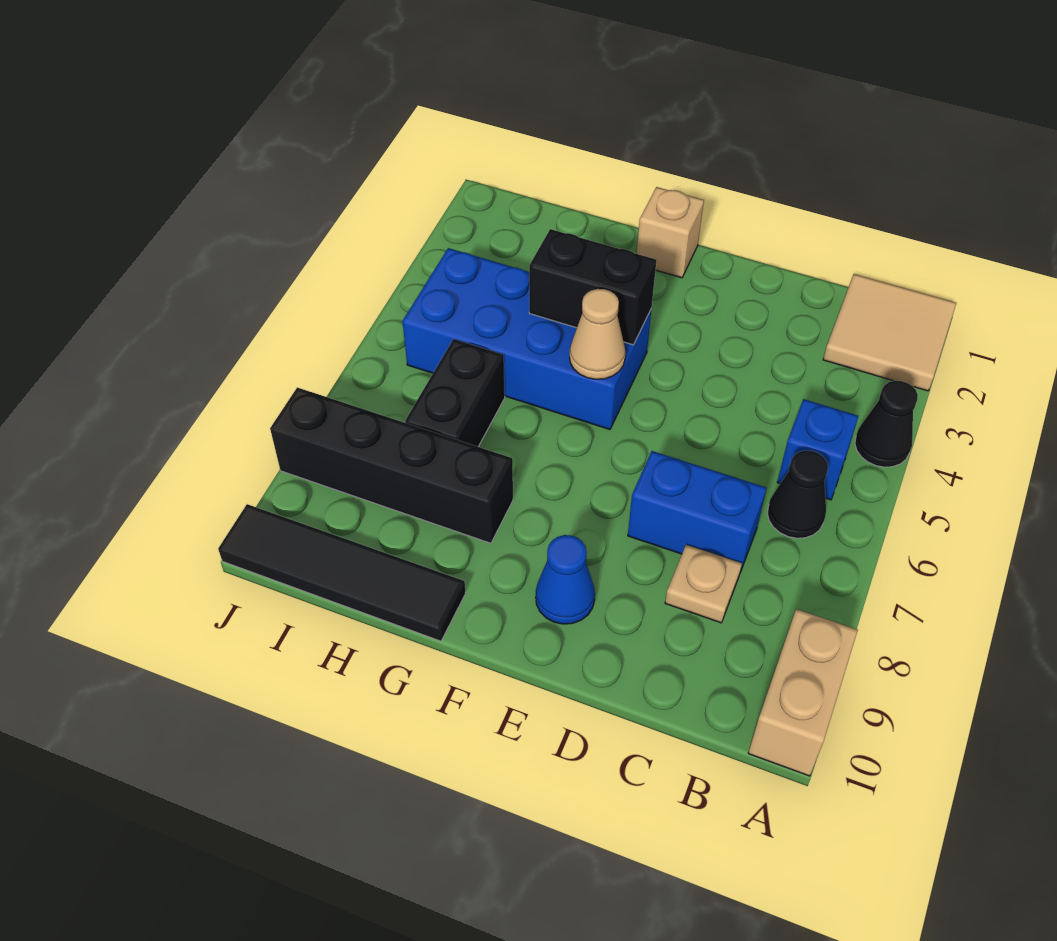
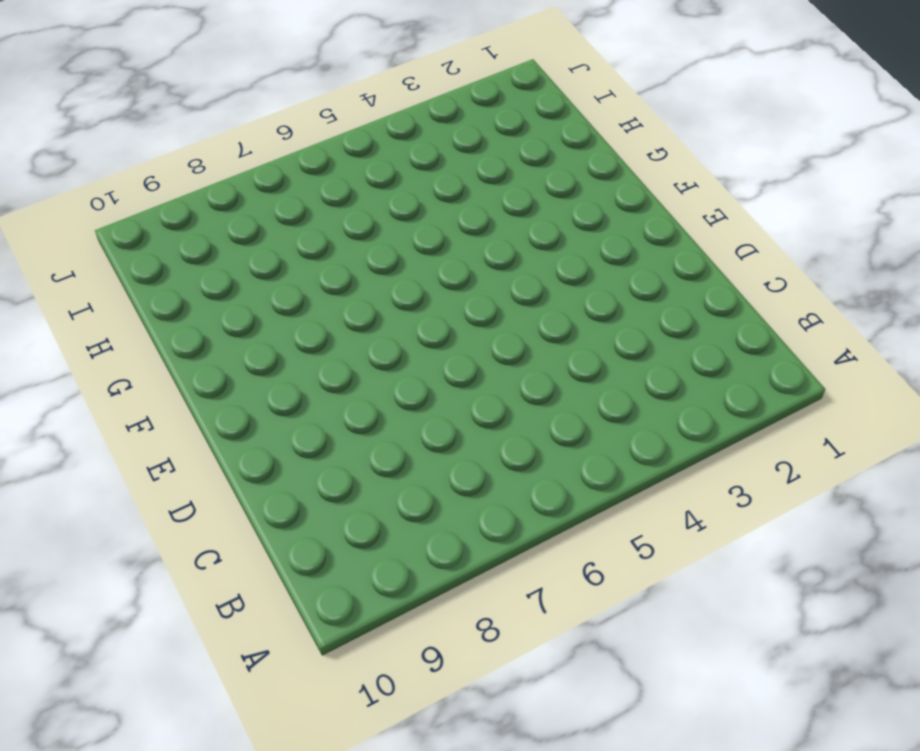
none -> tan 2x2 tile [823,274,956,391]
none -> black 1x1 cone [855,381,918,467]
none -> tan 1x2 brick [748,609,858,776]

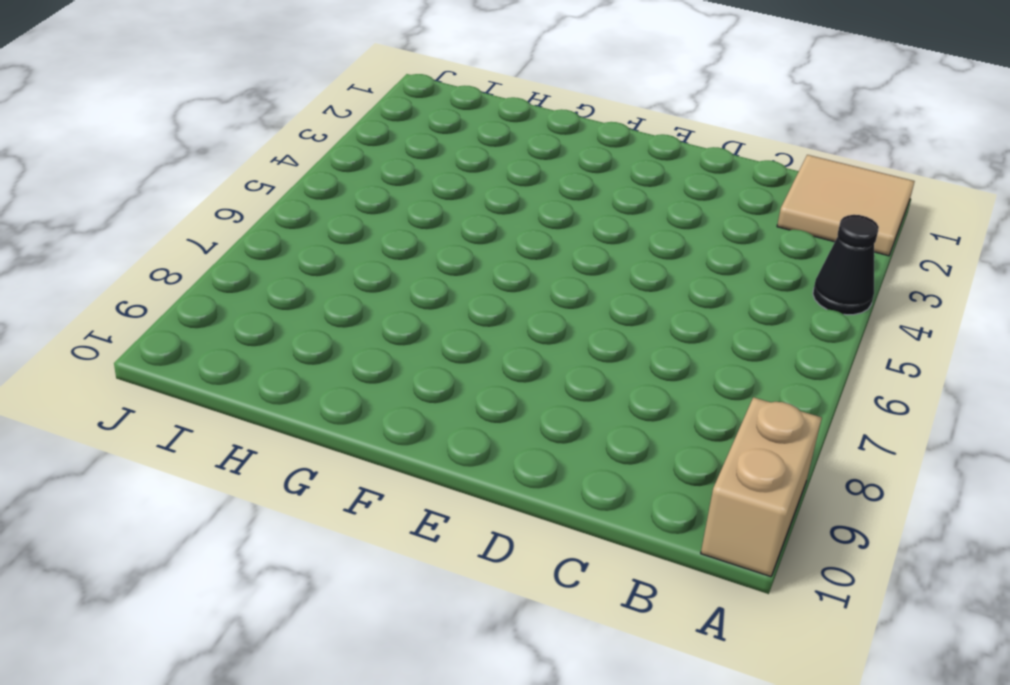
none -> blue 1x1 brick [777,399,858,500]
none -> black 1x1 cone [767,451,828,538]
none -> blue 1x2 brick [628,451,766,572]

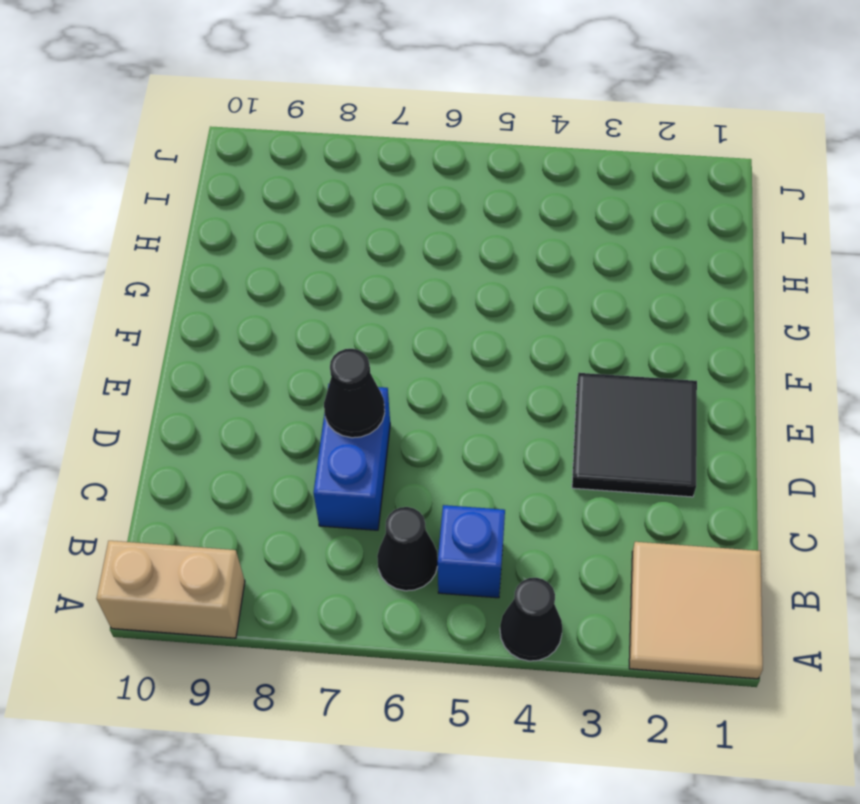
black 2x2 tile [572,373,697,497] -> none
black 1x1 cone [324,349,385,438] -> none
none -> tan 1x1 plate [665,545,742,623]
none -> blue 1x1 cone [536,535,595,624]
none -> tan 1x1 brick [637,187,704,278]

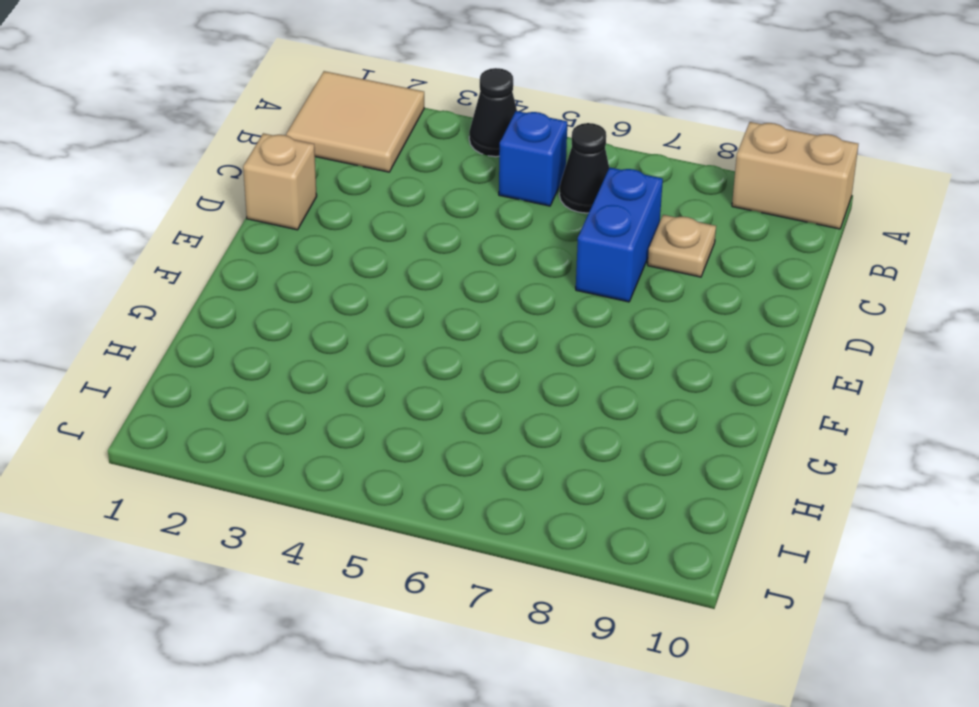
tan 1x1 brick [243,133,317,230] -> tan 1x1 brick moved to [637,187,704,278]
none -> blue 1x1 cone [536,535,595,624]
none -> blue 2x4 brick [402,248,651,429]
none -> black 1x4 brick [270,387,513,543]

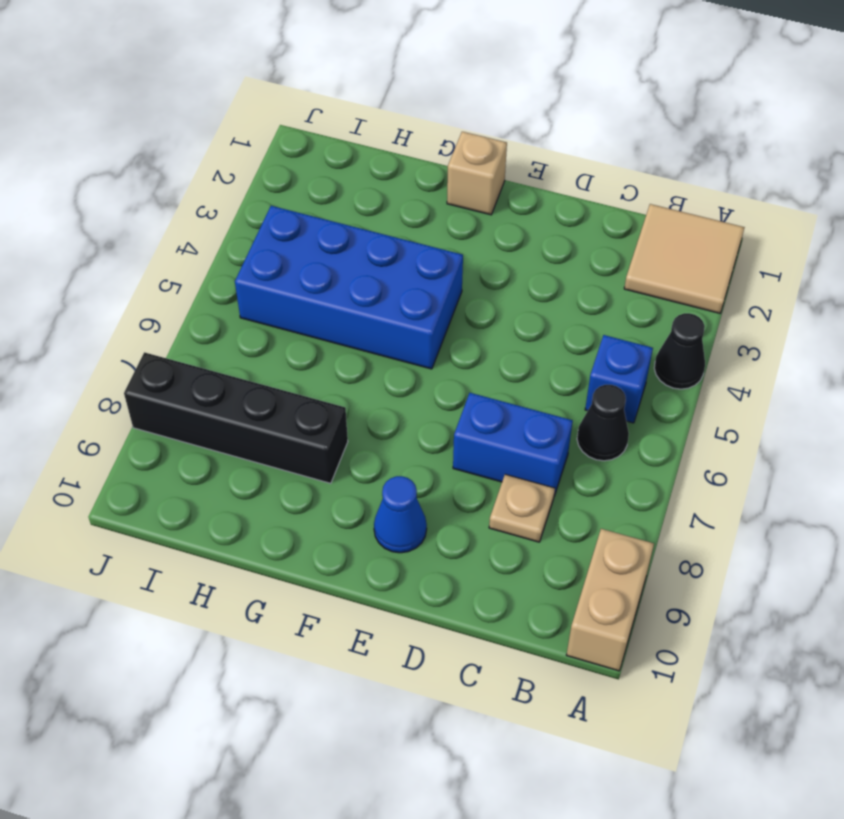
none -> black 1x4 tile [218,504,466,641]
none -> black 1x2 brick [405,339,505,447]
none -> black 1x2 brick [529,229,657,345]

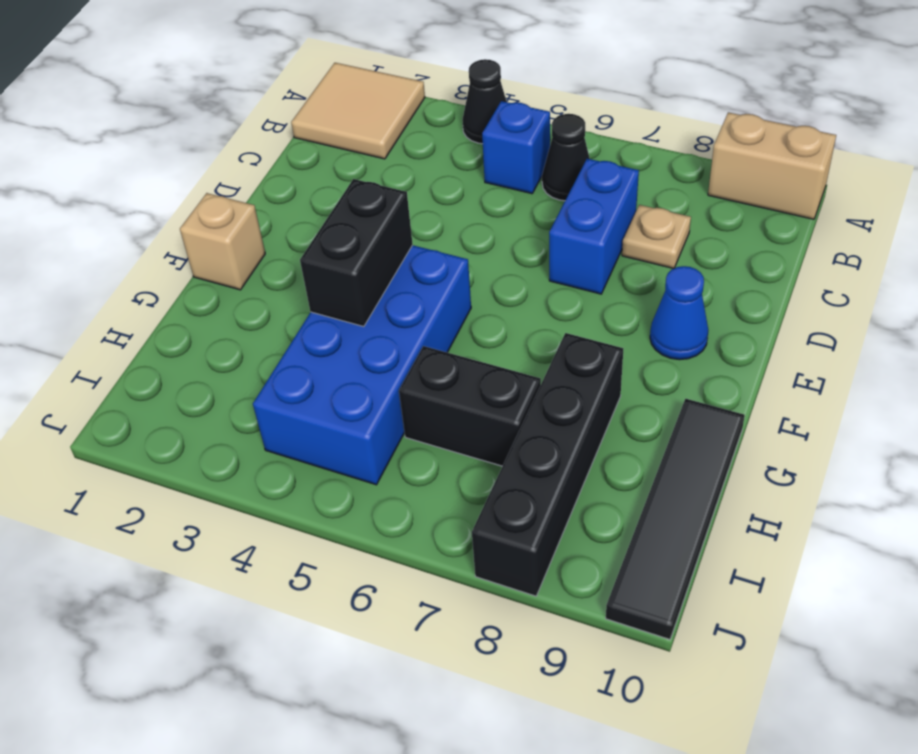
none -> tan 1x1 cone [570,289,625,379]

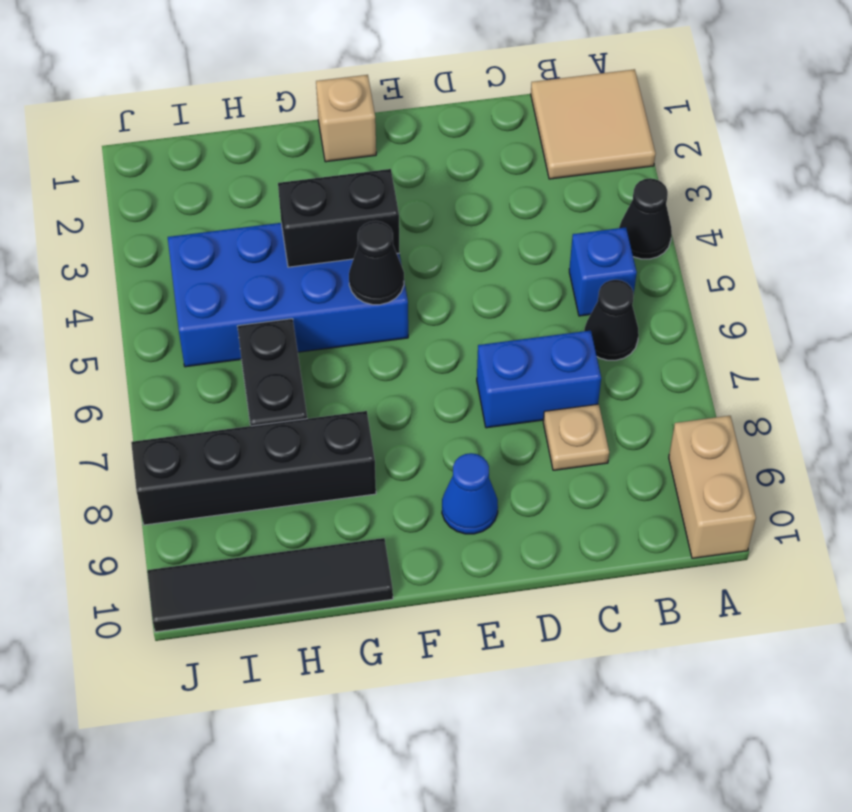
black 1x1 cone [349,221,404,305] -> tan 1x1 cone [570,289,625,379]

